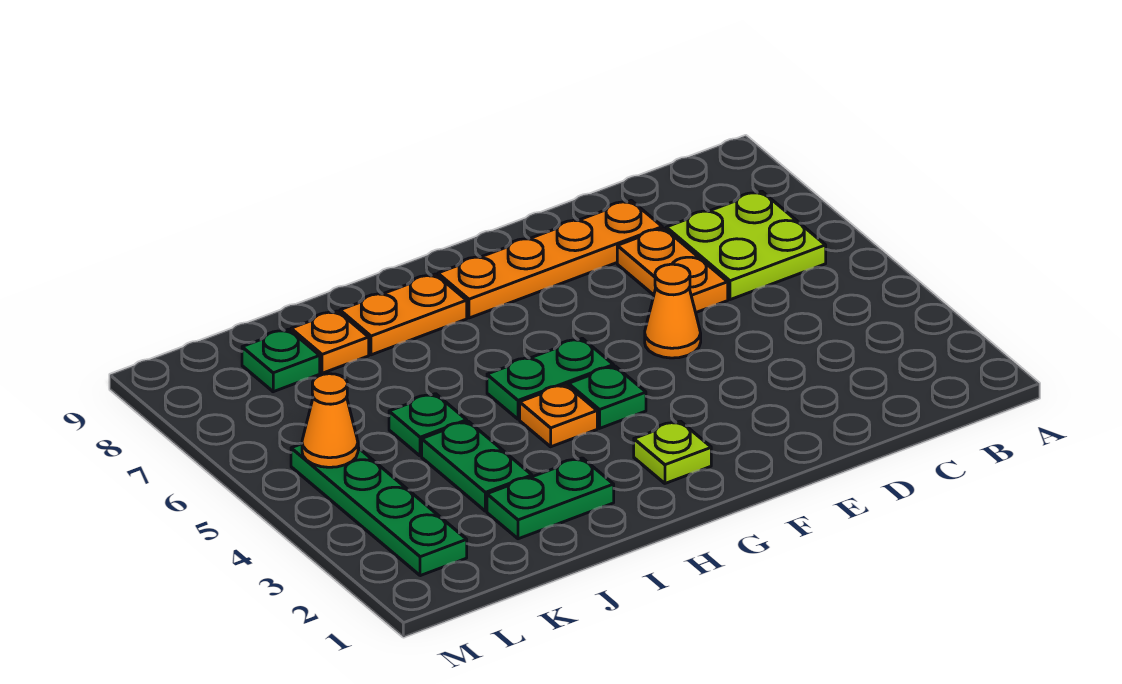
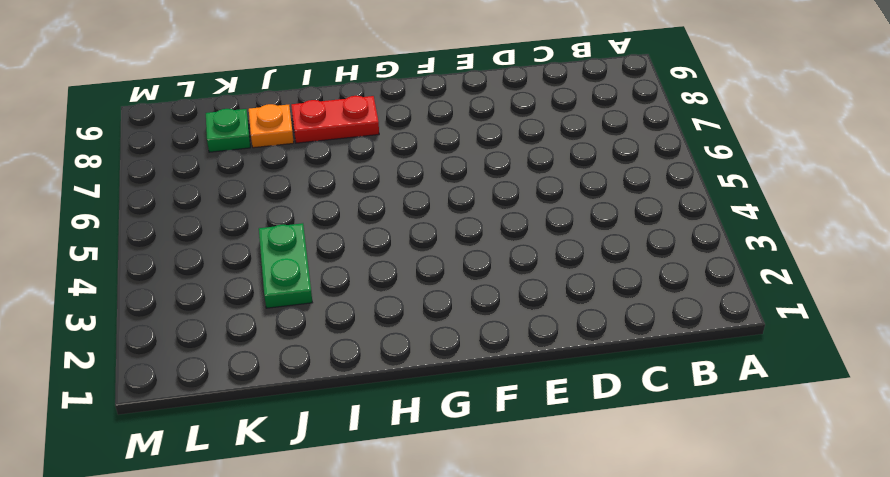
red 1x2 plate [291,96,379,143] -> orange 1x2 plate [340,274,467,355]
none -> lime 2x2 plate [666,191,826,300]
none -> orange 1x2 plate [617,228,728,312]
none -> orange 1x4 plate [438,201,662,318]

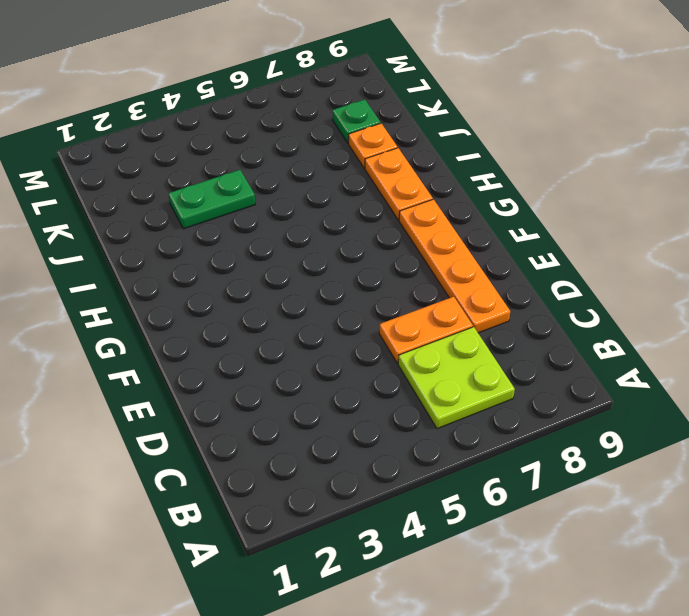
none -> orange 1x1 cone [645,264,701,358]
none -> lime 1x1 plate [634,421,711,483]
none -> green 1x1 plate [568,366,646,428]

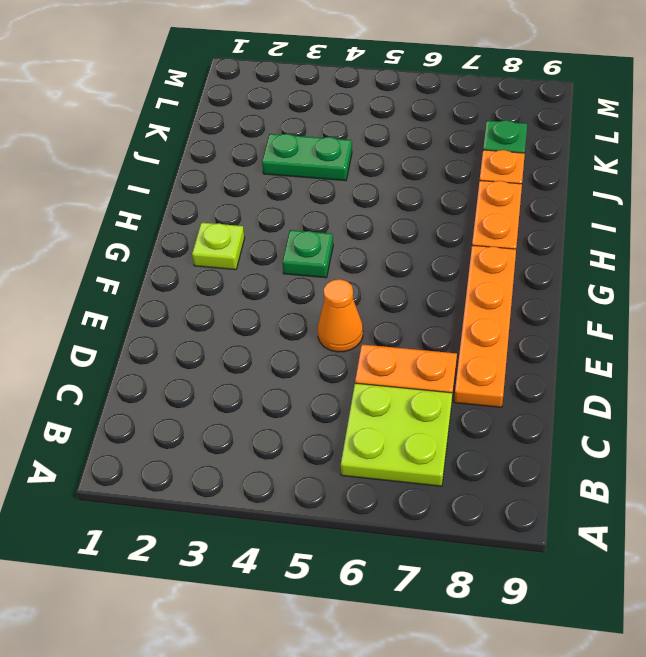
none -> green 1x2 plate [487,338,614,419]
none -> orange 1x1 plate [520,385,597,447]
none -> green 1x2 plate [487,458,614,539]

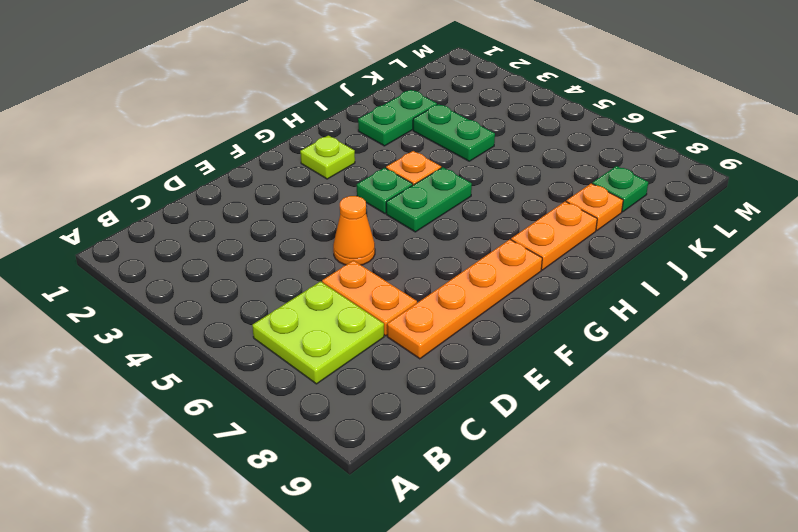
none -> green 1x1 plate [389,394,467,456]
none -> green 1x4 plate [291,444,467,576]
none -> orange 1x1 cone [302,374,358,467]

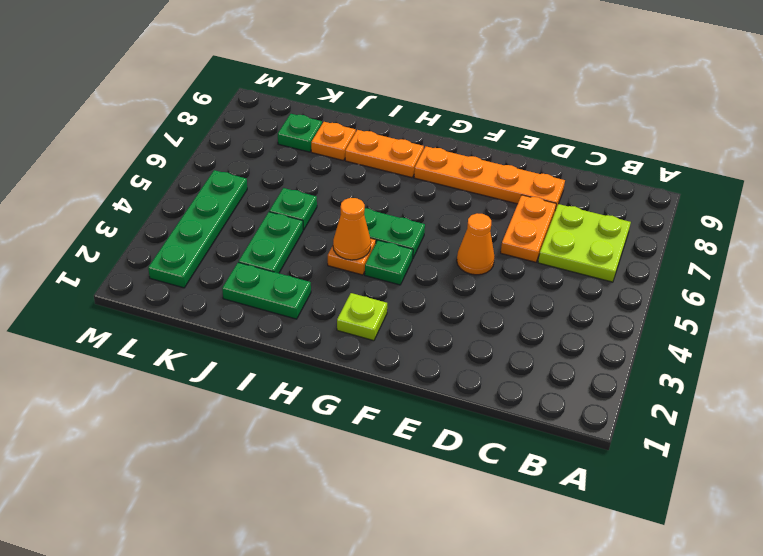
orange 1x1 cone [333,198,371,260] -> orange 1x1 cone moved to [302,374,358,467]

